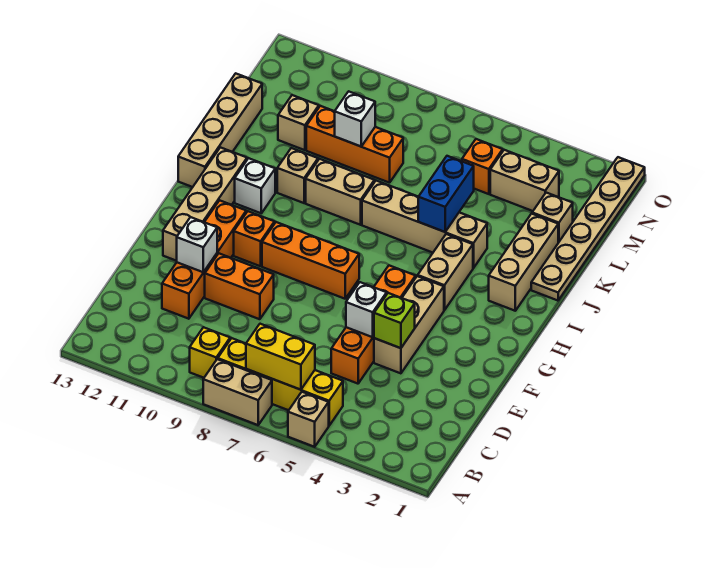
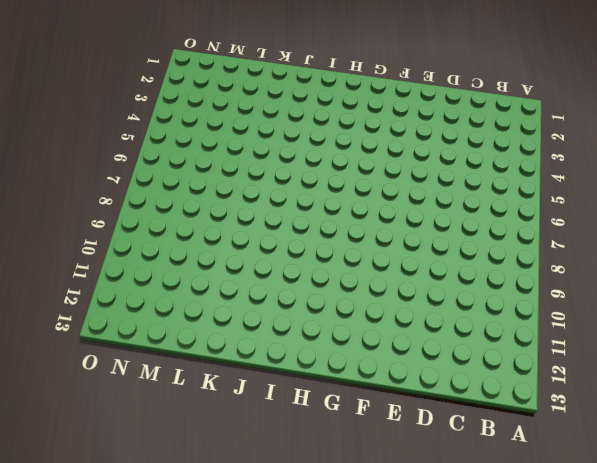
none -> tan 1x1 brick [288,392,329,447]
none -> tan 1x2 brick [203,359,272,425]
none -> yellow 1x4 brick [218,338,343,425]
none -> yellow 1x1 brick [190,327,230,378]

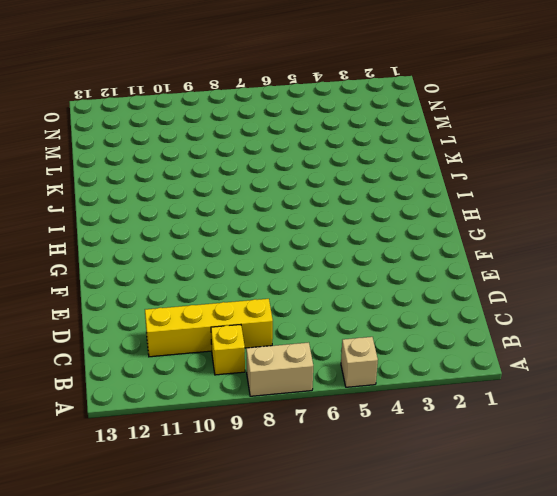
yellow 1x4 brick [145,299,273,357] -> yellow 1x4 brick moved to [218,338,343,425]
none -> orange 1x4 brick [331,266,416,384]
none -> orange 1x4 brick [162,200,246,319]
none -> tan 1x3 brick [374,276,444,373]
none -> orange 1x2 brick [205,254,274,319]

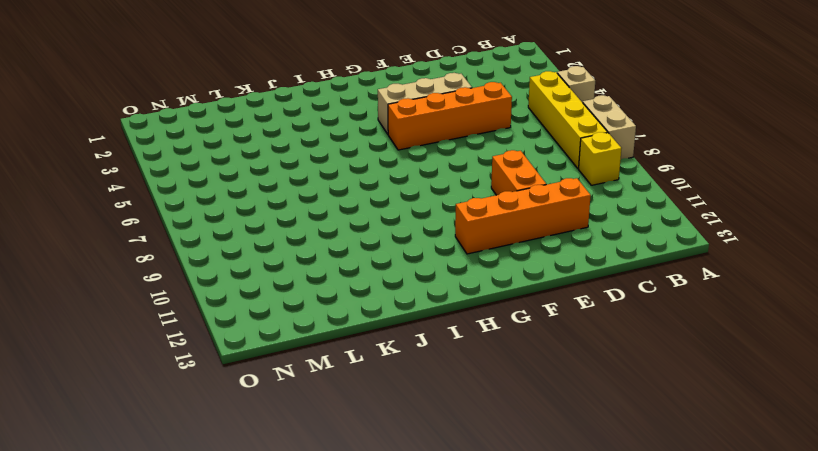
none -> tan 1x4 brick [163,147,247,261]
none -> orange 1x3 brick [262,222,359,299]
none -> orange 1x1 brick [234,211,275,266]
none -> tan 1x2 brick [418,234,473,310]

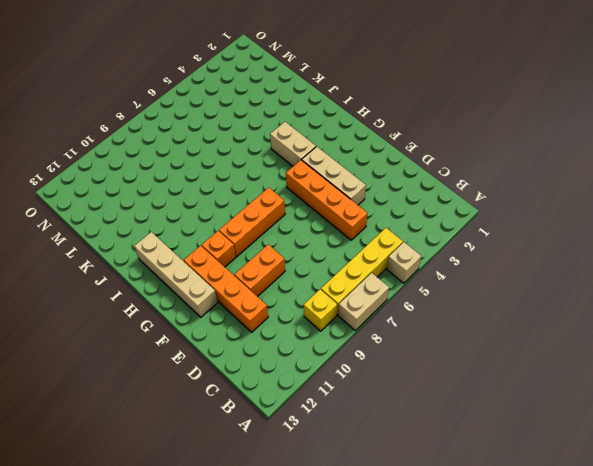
none -> tan 1x3 brick [489,214,558,311]
none -> white 1x1 brick [235,158,275,213]
none -> tan 1x4 brick [178,73,262,187]
none -> tan 1x6 plate [531,157,645,301]

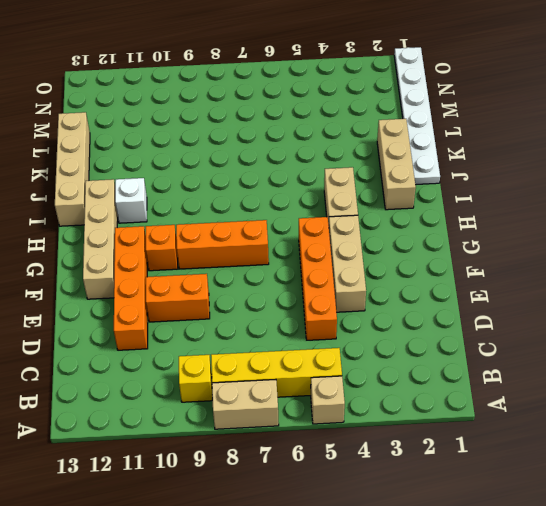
white 1x6 plate [394,47,440,185] -> tan 1x6 plate [531,157,645,301]
none -> tan 1x4 brick [362,181,487,268]
none -> tan 1x2 brick [306,159,374,225]
none -> tan 1x1 brick [277,148,318,203]
none -> tan 1x1 brick [532,193,573,243]

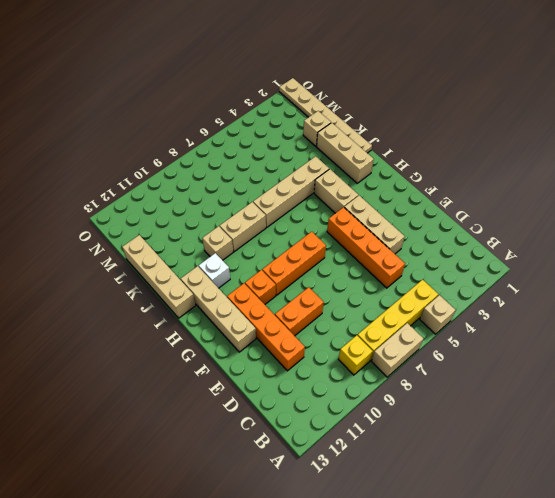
none -> orange 1x3 brick [306,106,403,183]
none -> tan 1x1 brick [278,95,319,150]
none -> tan 1x2 brick [490,150,559,211]
none -> orange 1x1 brick [462,139,503,194]

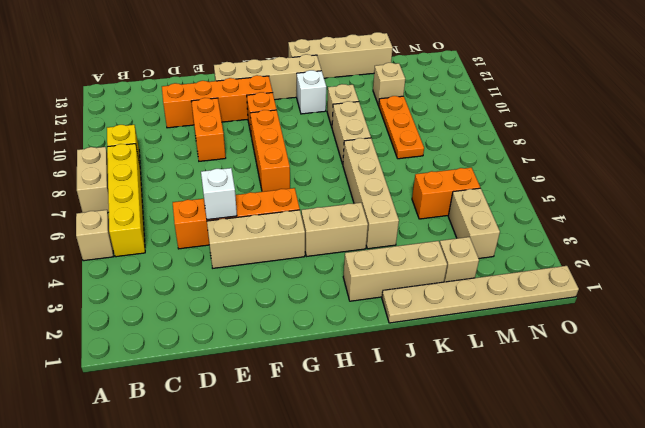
orange 1x2 brick [412,168,480,219] -> orange 1x1 brick [462,139,503,194]
orange 1x3 plate [379,96,424,159] -> orange 1x3 brick [306,106,403,183]
none -> yellow 1x2 brick [246,324,315,390]
none -> lime 1x1 brick [374,293,415,348]
none -> white 1x1 brick [177,217,217,272]
none -> blue 1x2 brick [418,156,474,232]

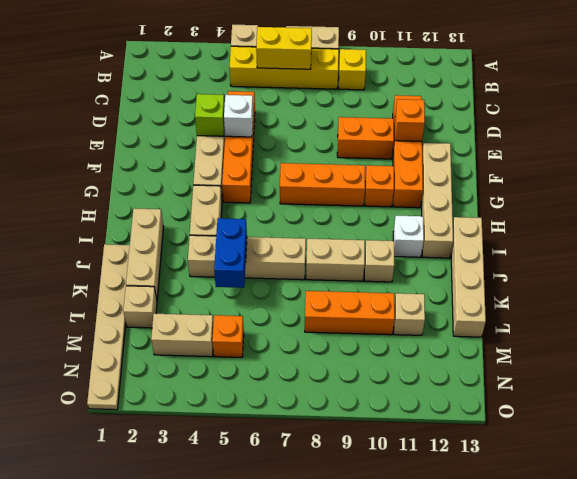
orange 1x1 brick [395,99,425,141] -> white 1x1 brick [177,217,217,272]
none -> white 1x1 brick [335,91,375,146]

